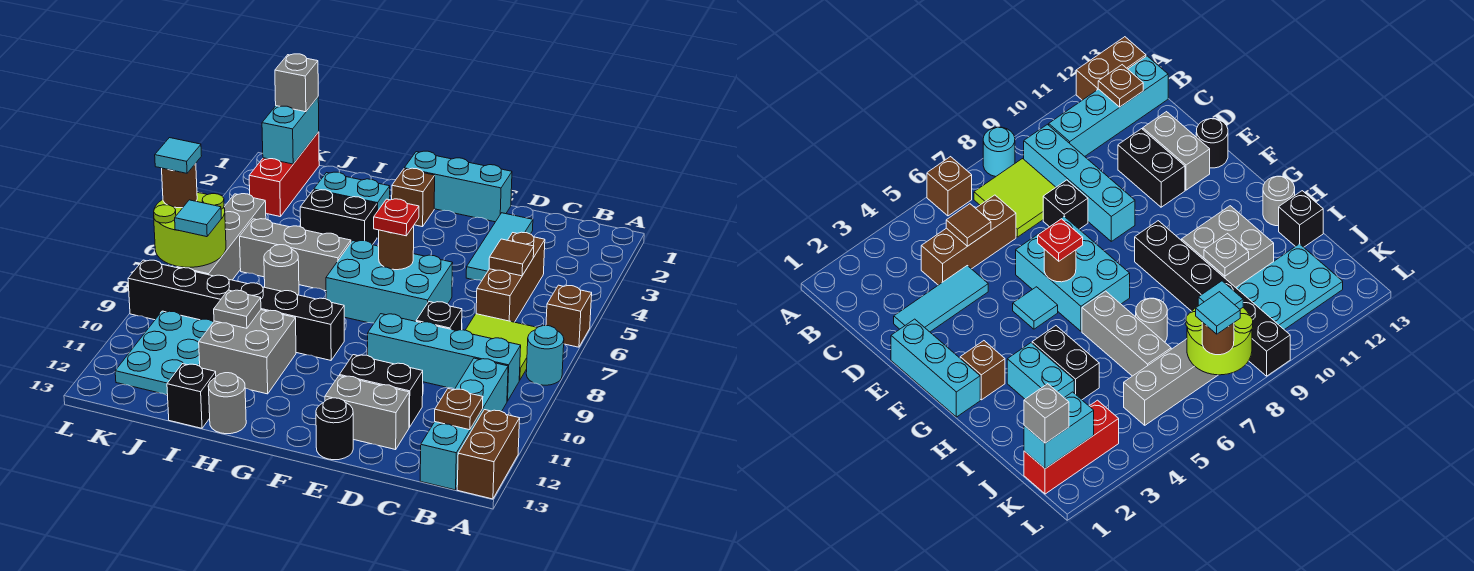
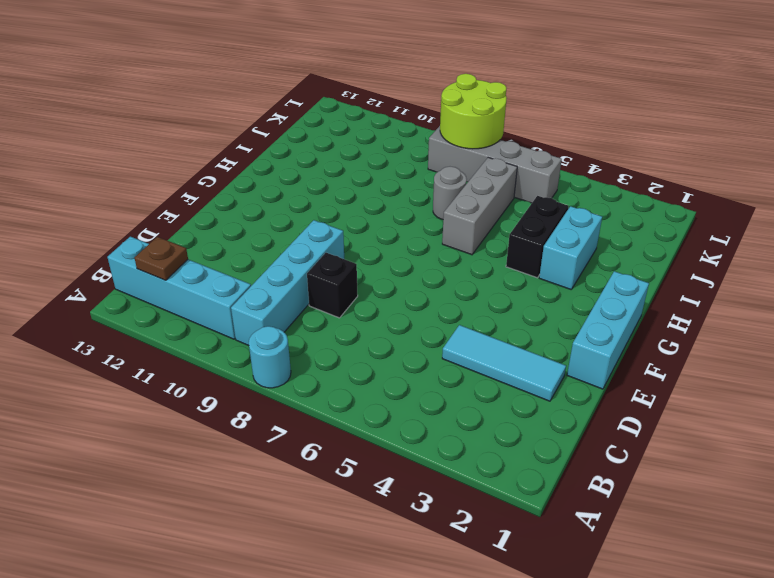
none -> brown 1x1 brick [546,285,592,347]
none -> brown 1x2 brick [457,410,520,499]
none -> lime 2x2 tile [466,314,538,380]
none -> brown 1x3 brick [476,232,545,322]

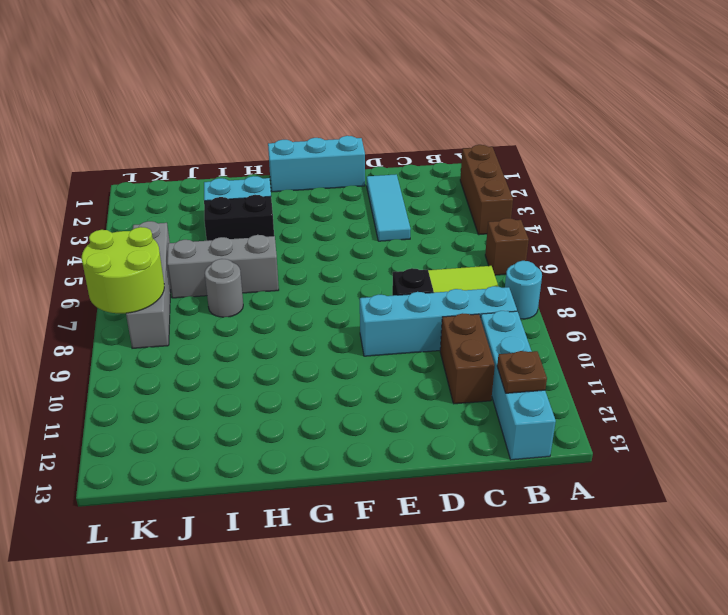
brown 1x3 brick [460,145,513,235] -> brown 1x3 brick moved to [476,232,545,322]
brown 1x2 brick [440,313,495,404] -> brown 1x2 brick moved to [457,410,520,499]
none -> black 1x2 brick [340,355,423,427]
none -> grey 1x2 brick [325,376,409,450]
none -> cyan 2x3 brick [326,241,453,323]
none -> black 1x1 round brick [316,398,353,460]

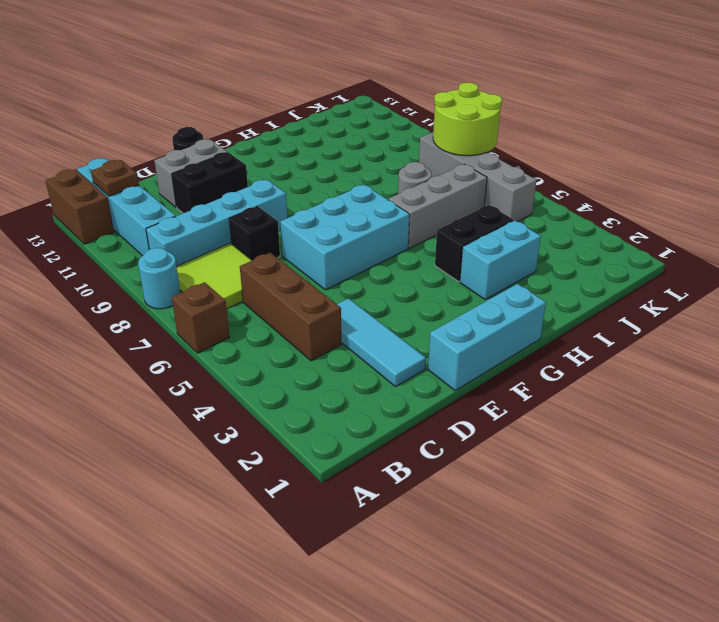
none -> cyan 1x1 tile [1013,287,1058,329]
none -> brown 1x1 brick [392,168,435,227]
none -> black 1x6 brick [128,260,344,360]
none -> grey 2x2 brick [199,310,296,394]

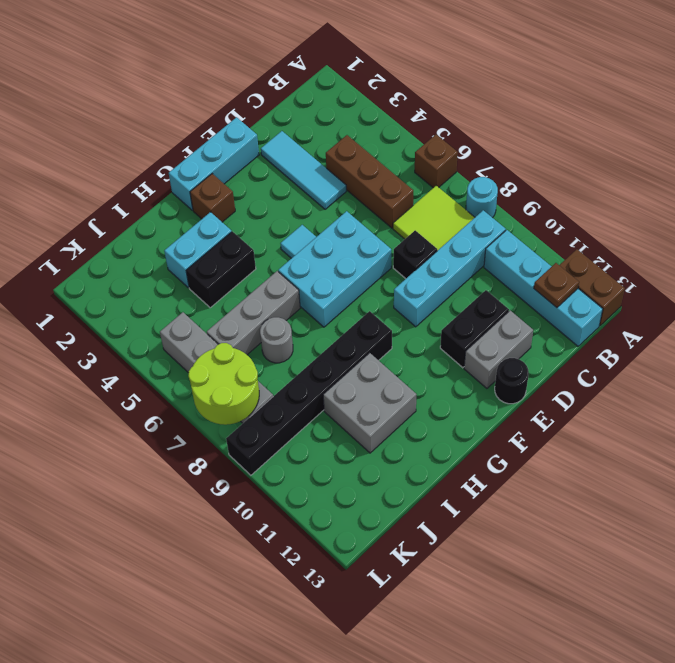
none -> grey 1x1 round brick [208,373,246,434]
none -> black 1x1 brick [167,364,216,428]
none -> cyan 2x3 plate [115,311,213,395]
none -> red 1x3 brick [249,132,319,217]

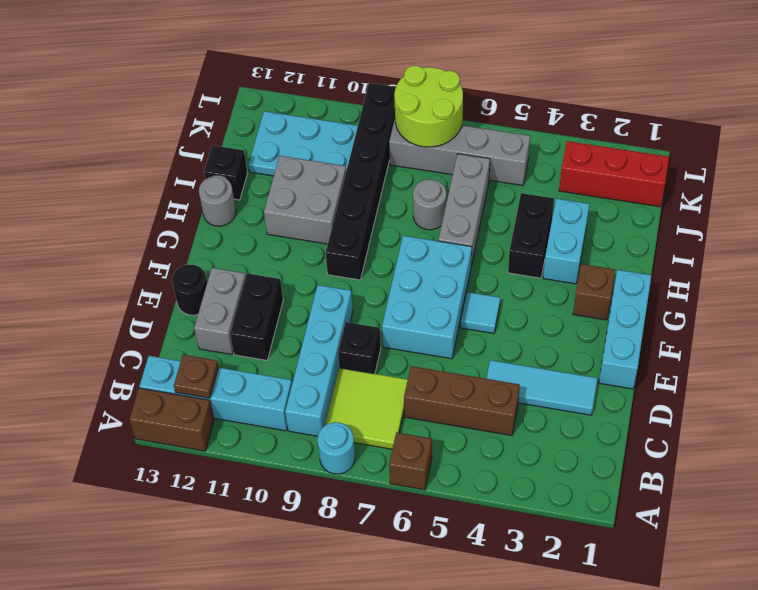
none -> brown 1x1 tile [489,239,534,276]
none -> brown 1x1 round brick [379,226,414,270]
none -> grey 1x1 plate [214,290,261,328]
none -> cyan 1x2 brick [262,97,319,164]

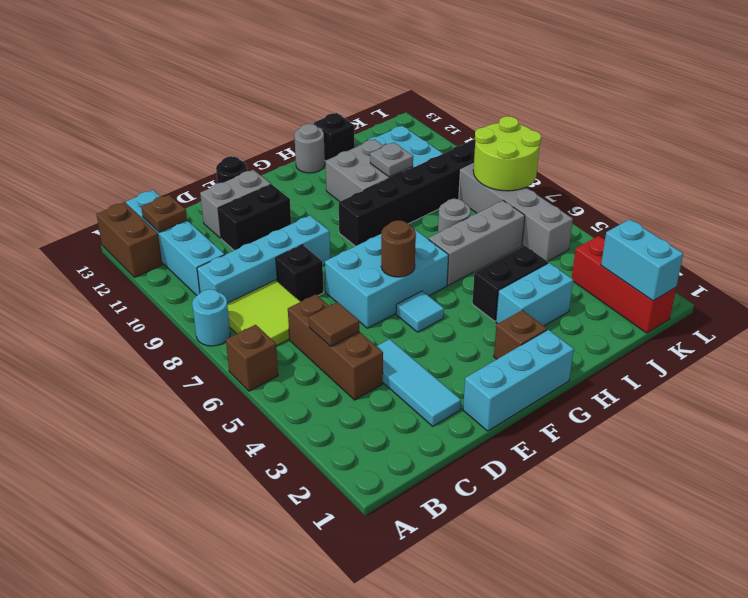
none -> red 1x1 plate [374,199,419,236]
none -> grey 1x1 brick [275,54,318,112]
none -> cyan 1x1 tile [175,200,221,237]
none -> brown 1x1 round brick [162,164,197,208]

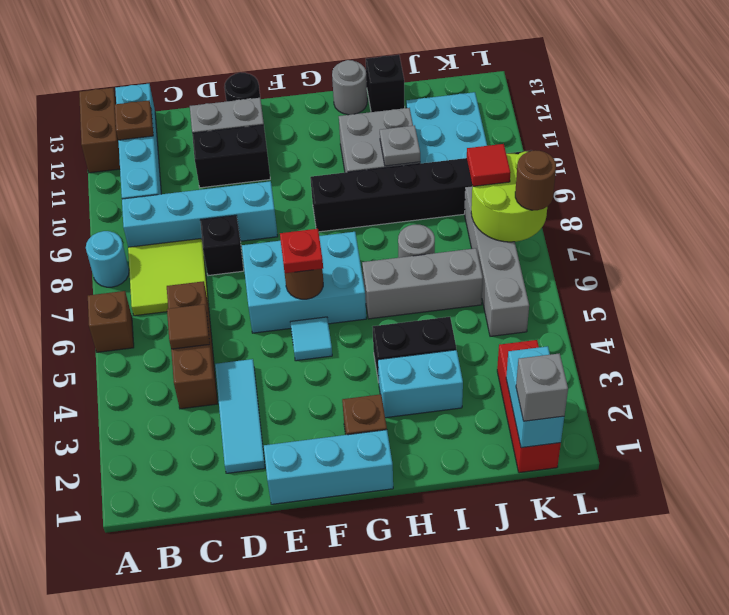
red 1x1 tile [467,144,511,186] -> cyan 1x1 tile [175,200,221,237]
none -> cyan 1x1 tile [155,138,201,173]

